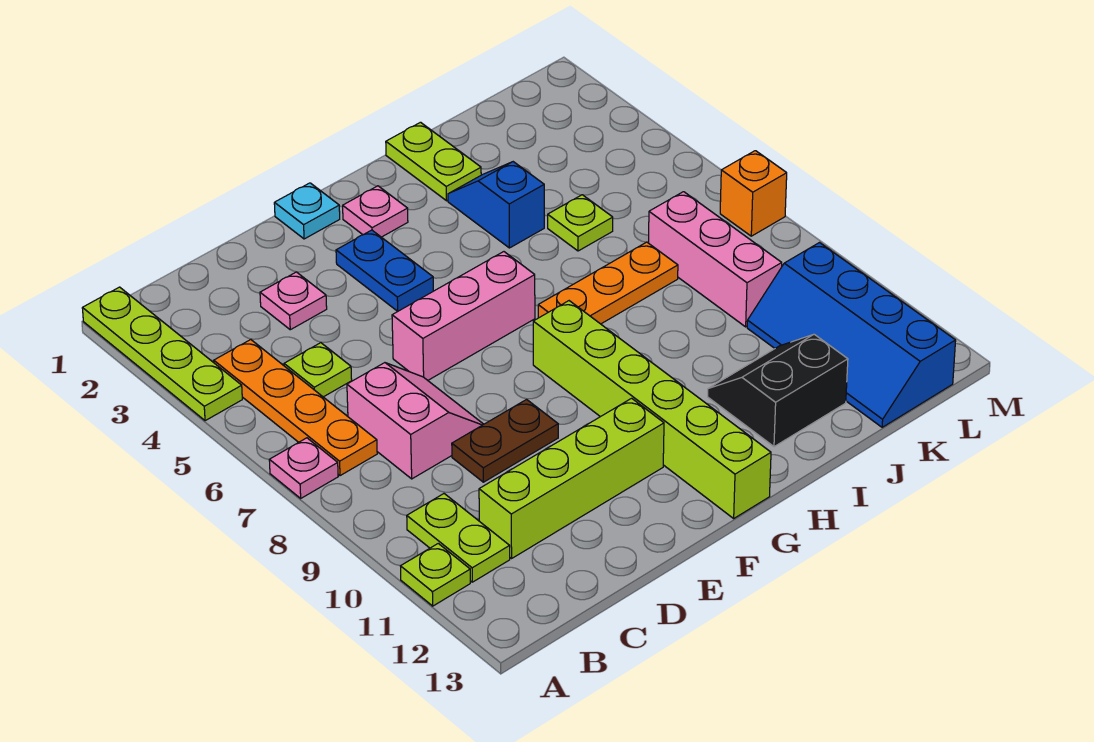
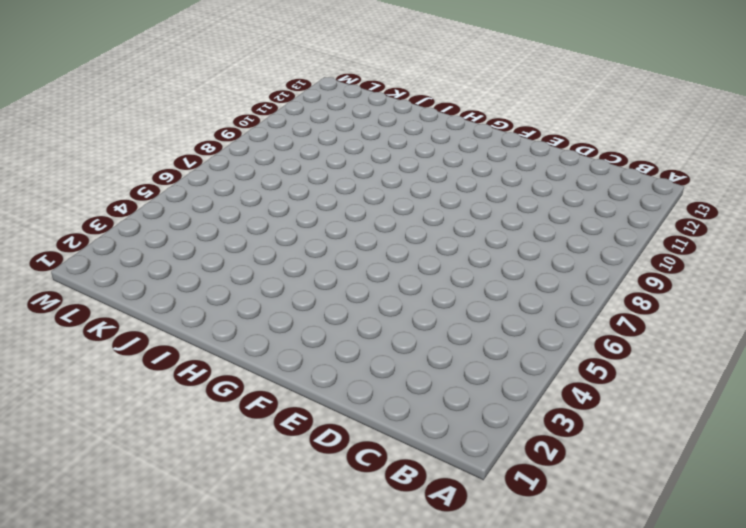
none -> lime 1x4 plate [82,287,242,421]
none -> pink 1x1 plate [269,438,338,498]
none -> lime 1x1 plate [401,544,470,606]

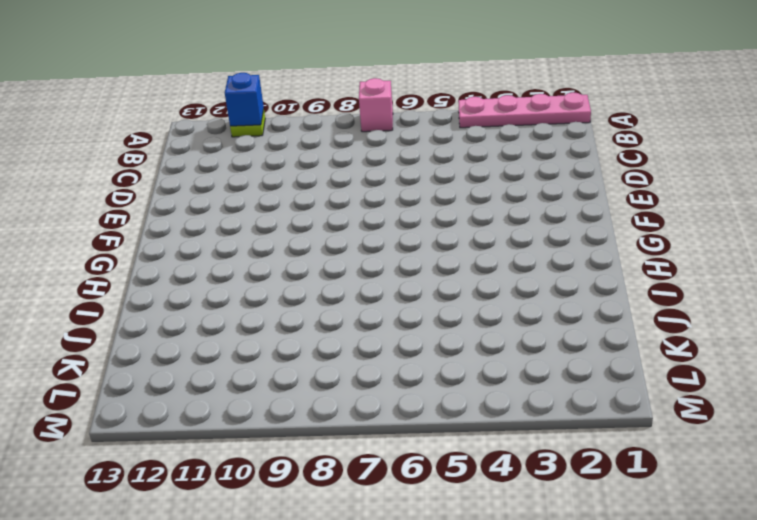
pink 1x4 plate [458,92,591,128] -> lime 1x4 plate [82,287,242,421]
pink 1x1 brick [359,78,393,132] -> pink 1x1 plate [269,438,338,498]
blue 1x1 brick [225,73,264,126] -> none
none -> orange 1x4 plate [214,340,377,476]
none -> lime 1x2 plate [407,494,510,582]
none -> lime 1x1 plate [284,343,352,397]

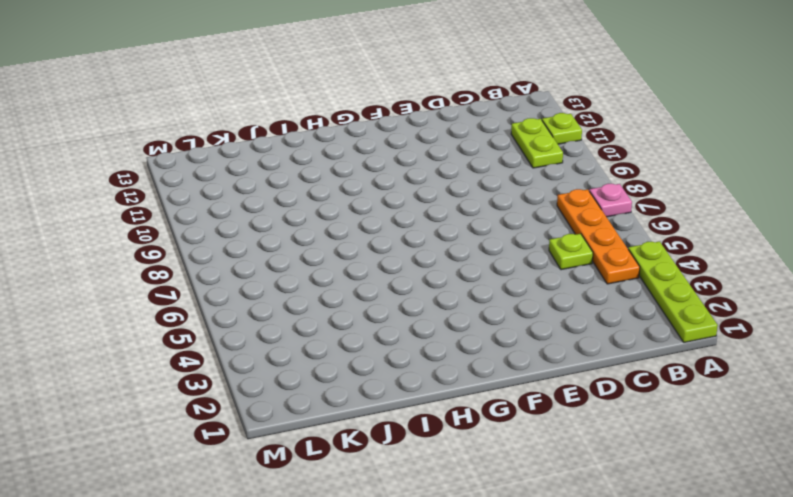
none -> pink 2x2 slope [347,363,484,479]
none -> lime 1x4 brick [479,398,664,558]
none -> pink 1x1 plate [260,272,327,330]

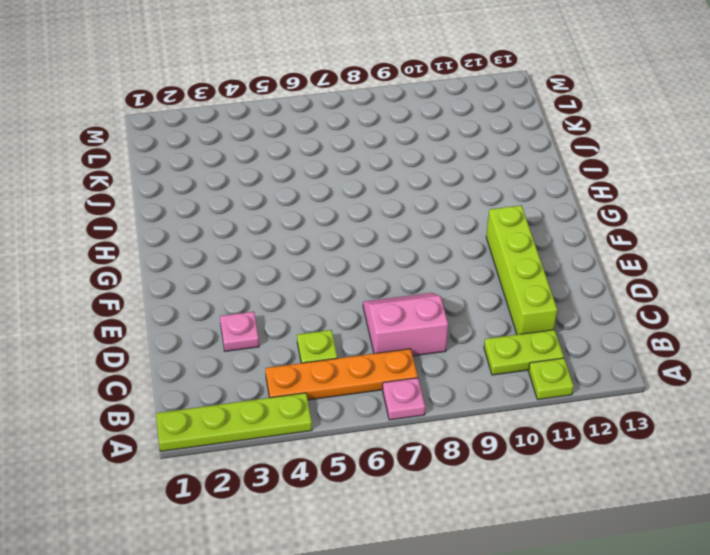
none -> brown 1x2 plate [452,400,558,482]
none -> pink 1x3 brick [392,252,535,380]
none -> cyan 1x1 plate [274,183,340,239]

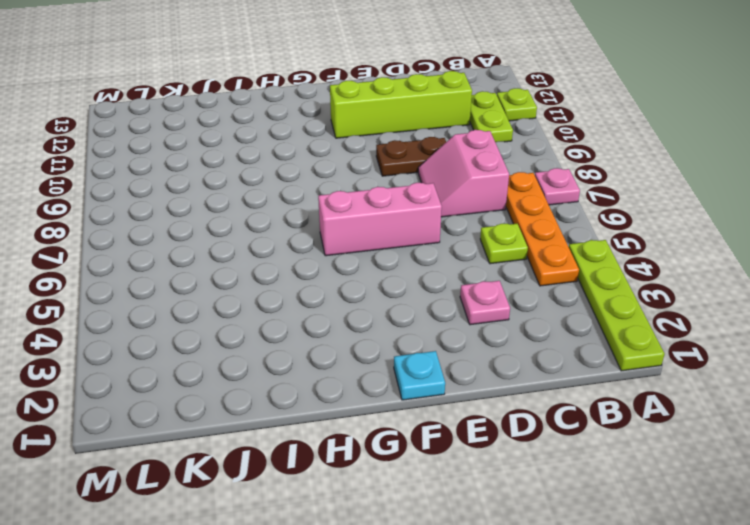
none -> blue 1x2 plate [336,230,433,311]
none -> pink 1x1 plate [343,186,408,237]
none -> lime 1x6 brick [533,301,771,518]

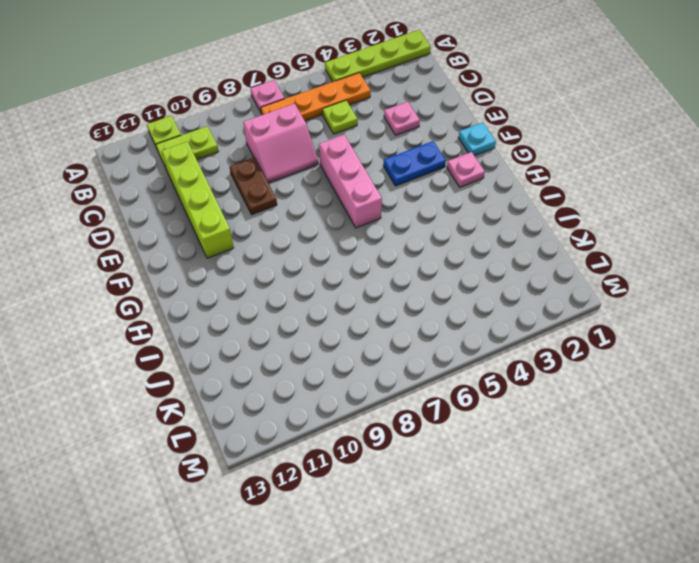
none -> lime 1x6 brick [533,301,771,518]
none -> orange 1x3 plate [538,242,678,324]
none -> lime 1x2 plate [386,122,481,201]

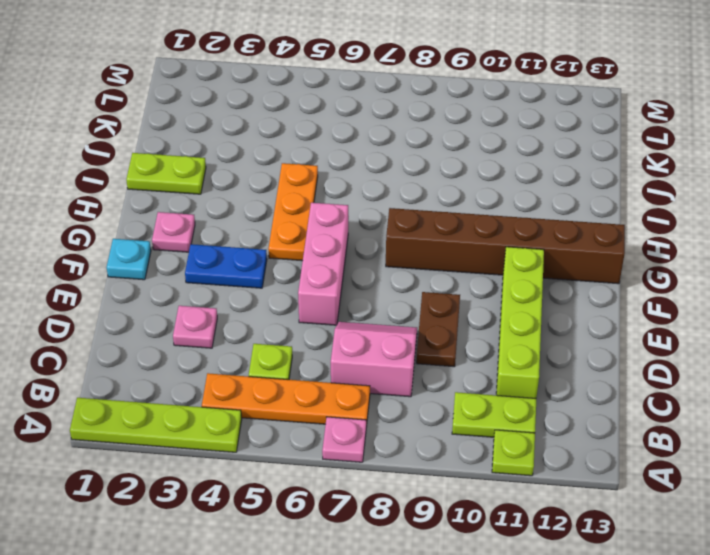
orange 1x3 plate [268,163,318,261] -> orange 1x3 plate moved to [538,242,678,324]
brown 1x6 brick [386,208,625,284] -> lime 1x6 brick [533,301,771,518]
none -> blue 1x2 slope [448,162,544,248]
none -> black 2x2 slope [708,334,848,447]
none -> lime 1x1 plate [548,195,613,251]

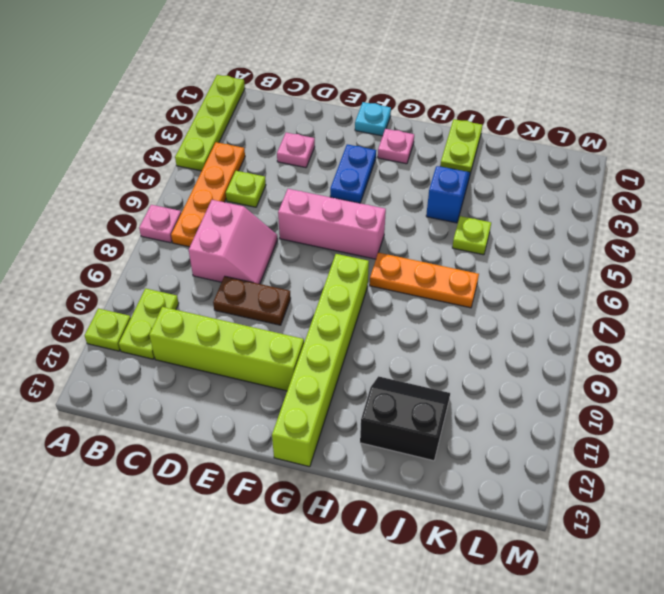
none -> pink 1x3 brick [649,192,782,327]
none -> blue 2x4 slope [747,243,956,427]
none -> orange 1x1 brick [720,151,787,236]

